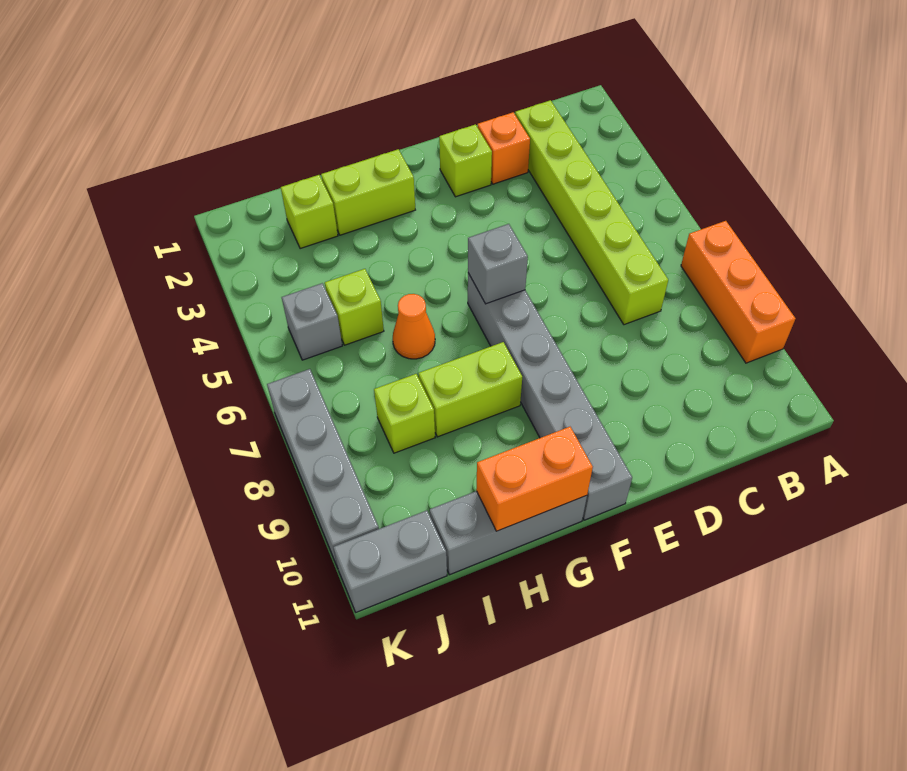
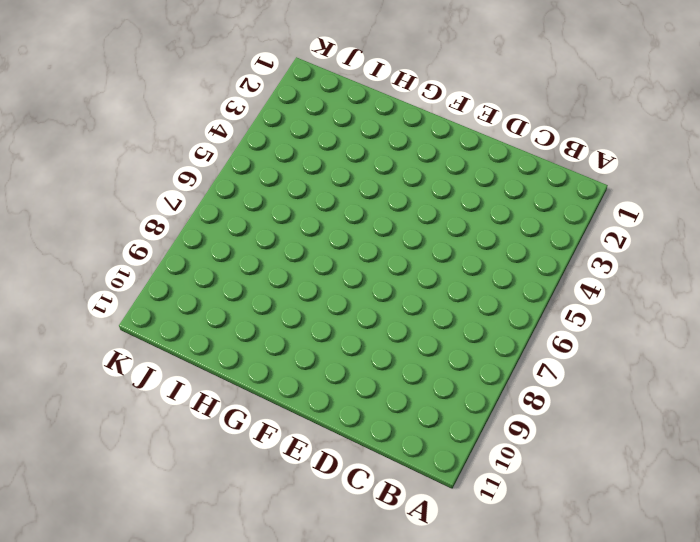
none -> orange 1x3 brick [681,221,796,363]
none -> lime 1x6 brick [515,100,668,325]
none -> orange 1x1 brick [477,112,530,184]

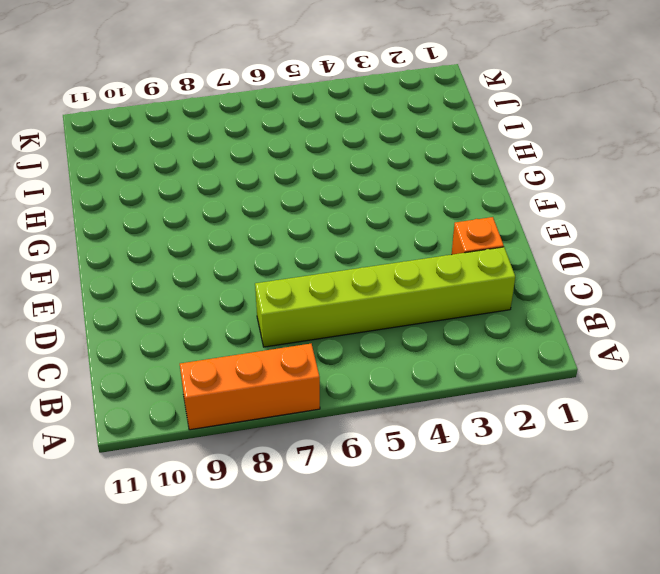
none -> lime 1x1 brick [439,124,492,197]
none -> grey 1x6 brick [468,273,632,520]
none -> lime 1x2 brick [321,149,415,235]

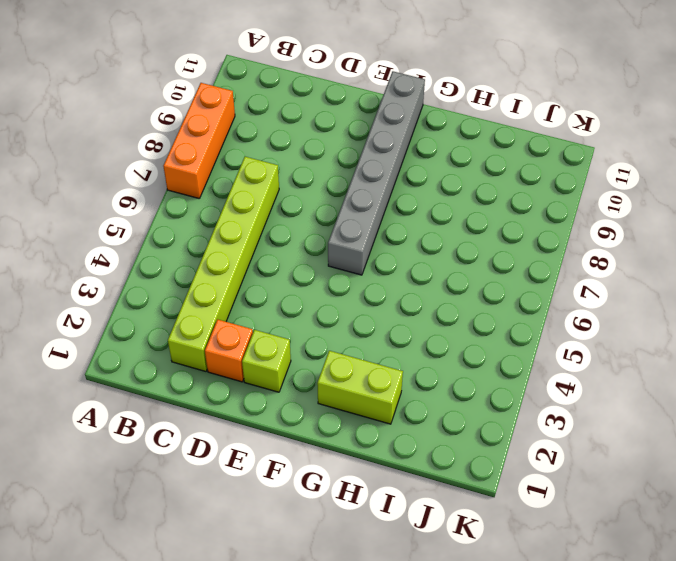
none -> lime 1x2 brick [419,342,522,437]
none -> grey 1x3 brick [430,491,587,575]
none -> orange 1x1 cone [393,294,435,359]

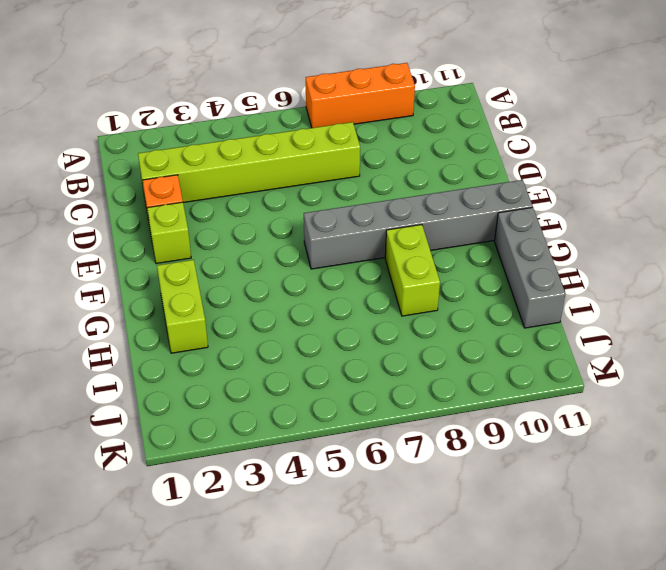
none -> orange 1x1 cone [393,294,435,359]
none -> lime 1x1 brick [281,175,338,249]
none -> lime 1x1 brick [325,269,384,345]

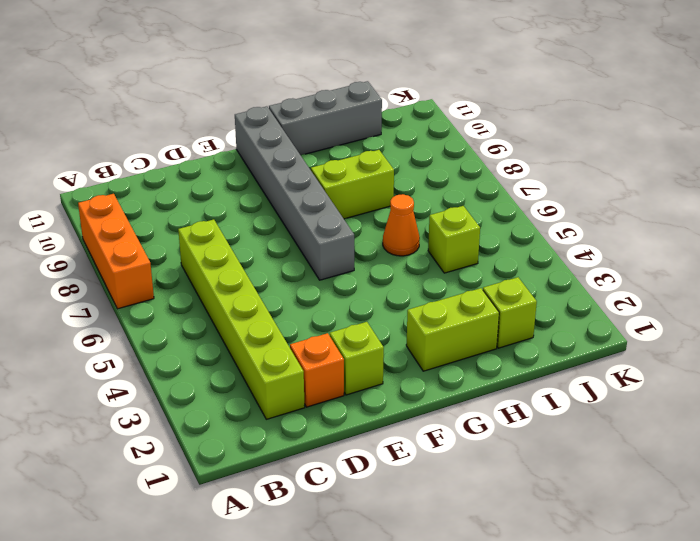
none -> lime 1x1 brick [374,374,435,453]
none -> grey 1x1 brick [282,283,342,360]
none -> grey 1x2 brick [333,510,447,612]

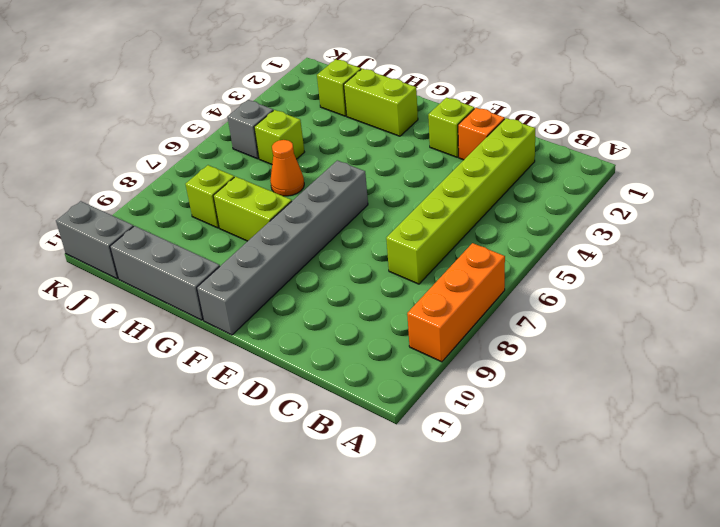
none -> grey 1x4 brick [267,369,379,568]
none -> grey 1x1 brick [468,224,528,304]
none -> orange 1x2 brick [476,427,593,531]

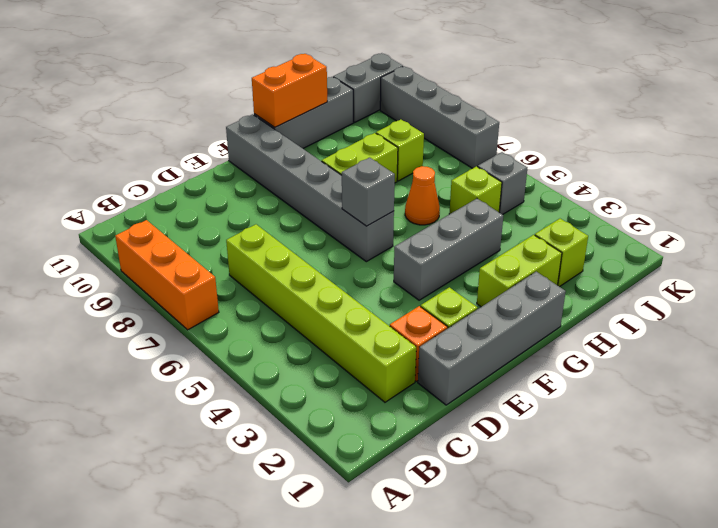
grey 1x4 brick [418,272,566,405] -> none
grey 1x3 brick [394,199,503,300] -> none

